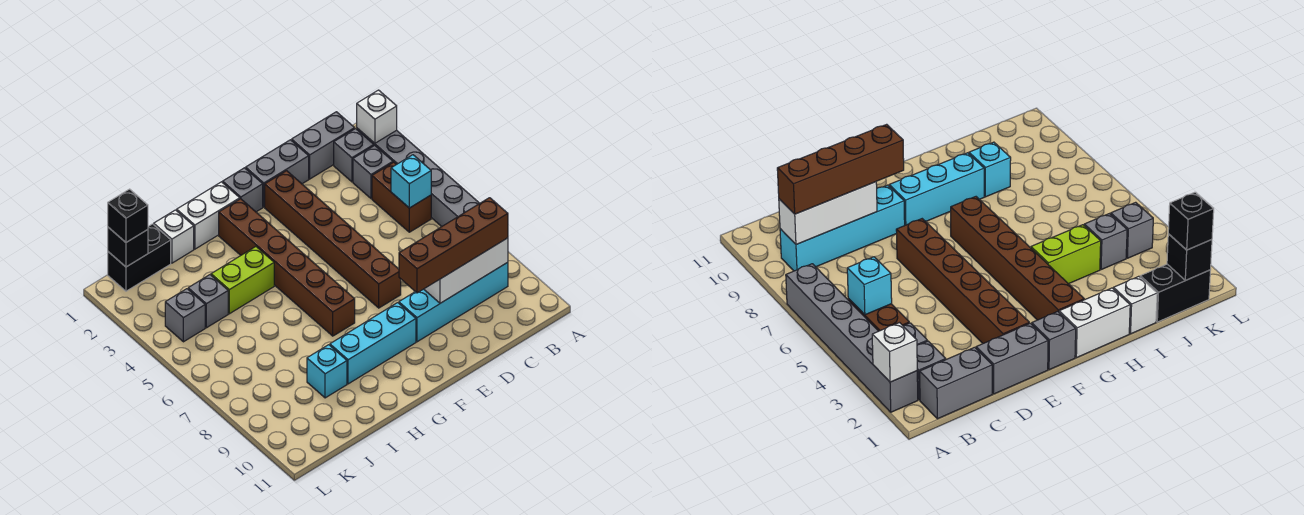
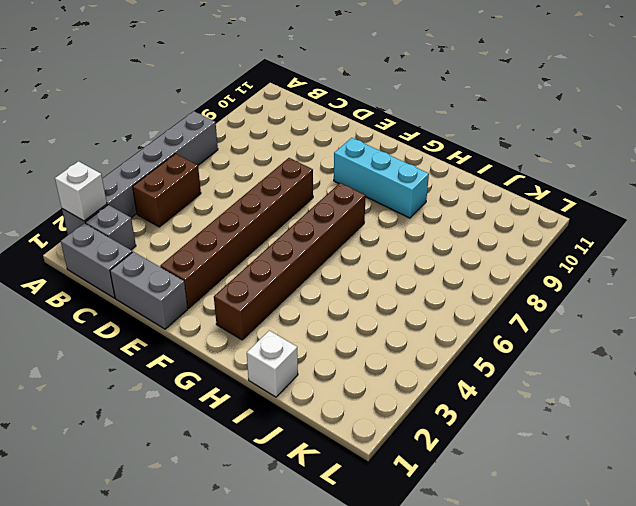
none -> grey 1x1 brick [353,145,393,199]
none -> cyan 1x4 brick [399,262,508,342]
none -> grey 1x1 brick [223,168,263,212]

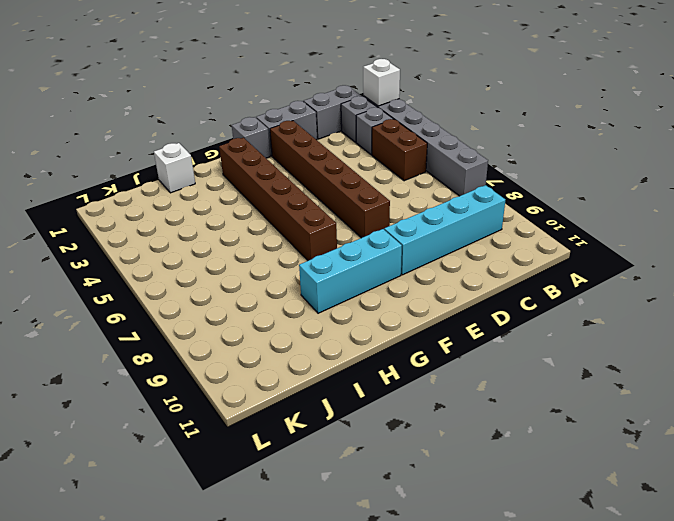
none -> white 1x2 brick [177,182,240,249]
none -> lime 1x2 brick [211,247,274,314]
none -> cyan 1x1 brick [307,345,347,398]

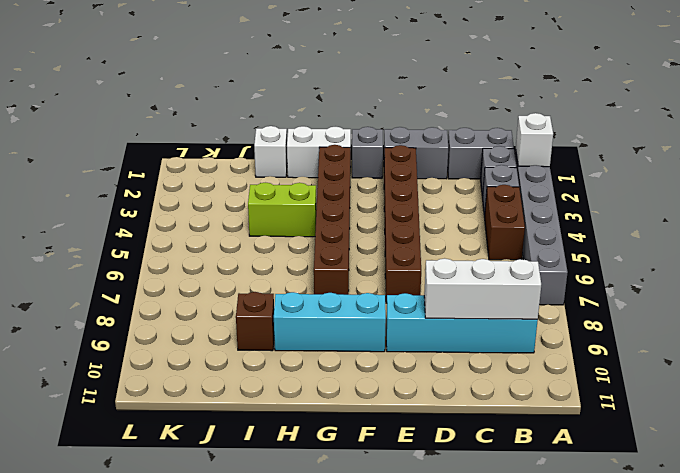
brown 1x1 brick [236,292,274,351] -> cyan 1x1 brick [307,345,347,398]
none -> black 1x2 brick [108,224,171,291]
none -> grey 1x1 brick [188,275,228,328]
none -> grey 1x1 brick [165,289,205,342]

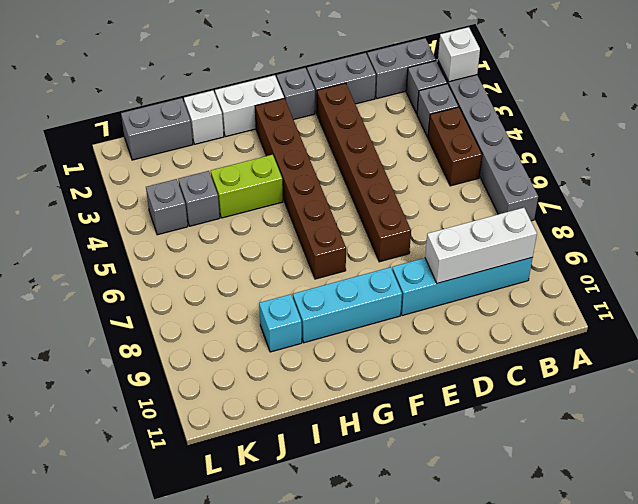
grey 1x2 brick [121,98,193,160] -> black 1x2 brick [108,224,171,291]
none -> cyan 1x1 brick [391,155,431,208]
none -> black 1x1 brick [108,227,148,267]
none -> brown 1x4 brick [399,198,508,293]

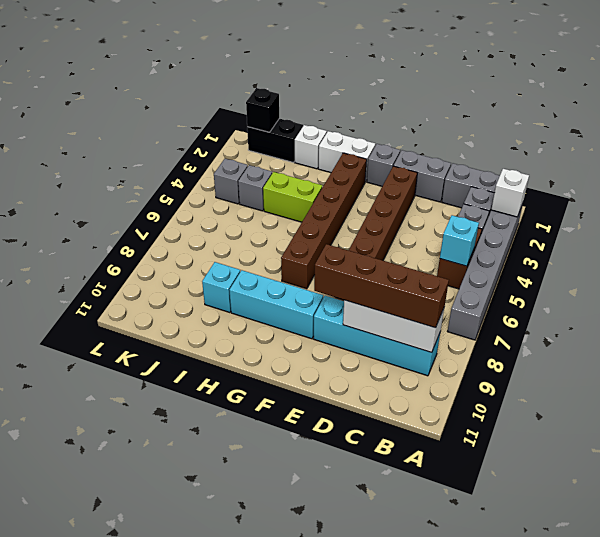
none -> black 1x1 brick [108,189,148,242]

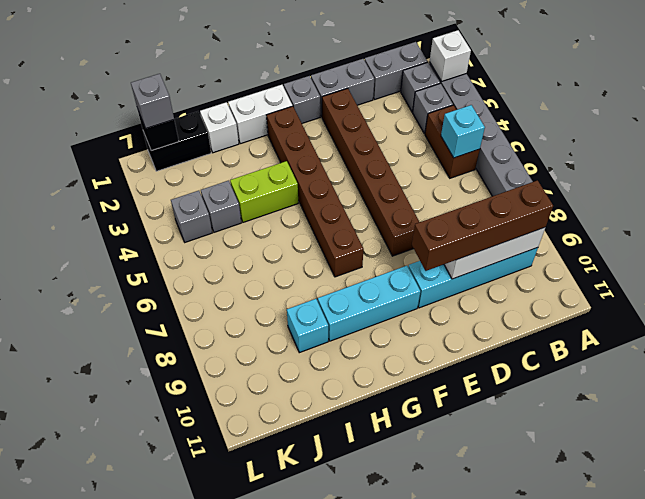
grey 1x1 brick [131,74,174,128] -> black 1x1 brick [108,189,148,242]

